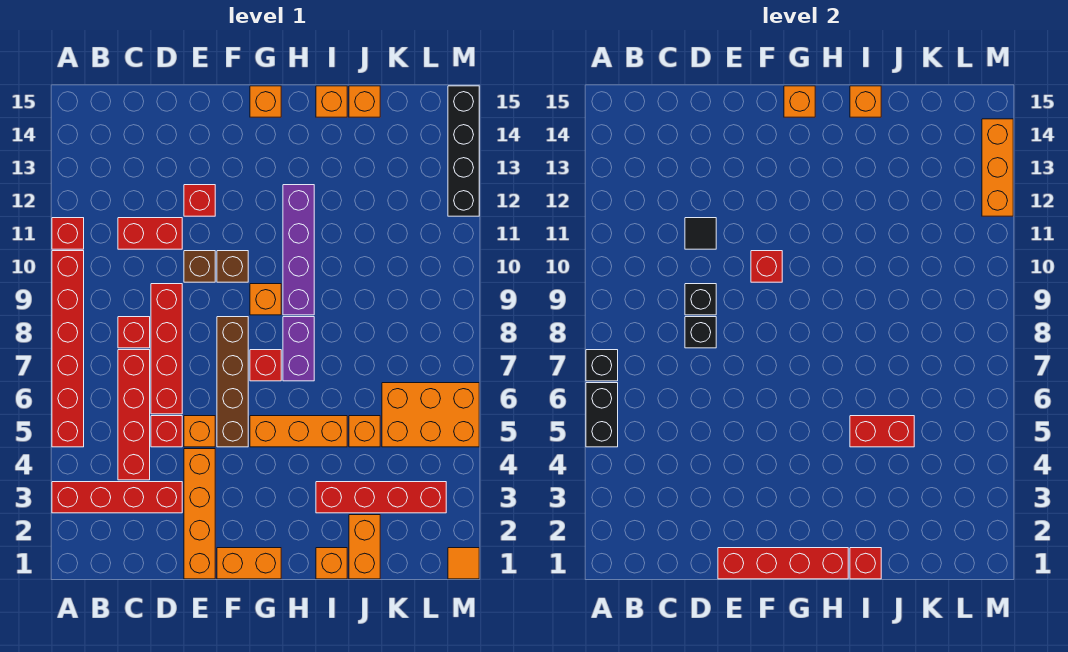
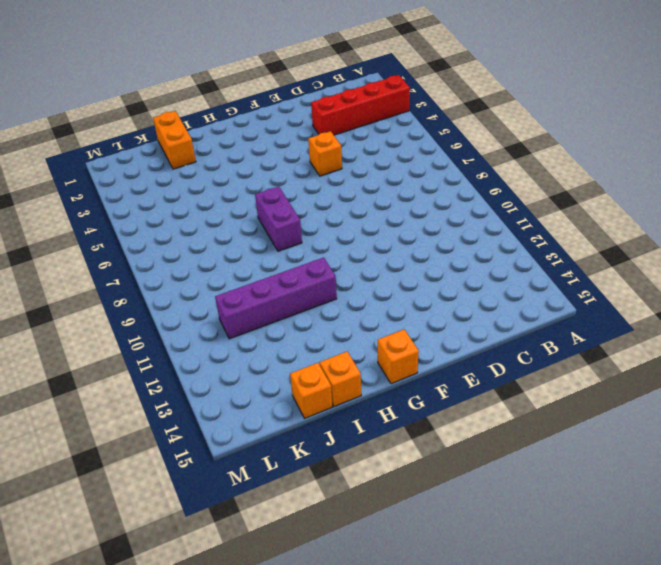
purple 1x4 brick [215,257,337,339] -> purple 1x4 brick turned to [283,185,314,315]
none -> red 1x6 brick [52,251,84,447]
none -> red 1x1 brick [52,218,84,249]
none -> red 1x4 brick [118,350,150,480]
none -> red 1x1 brick [118,317,150,348]

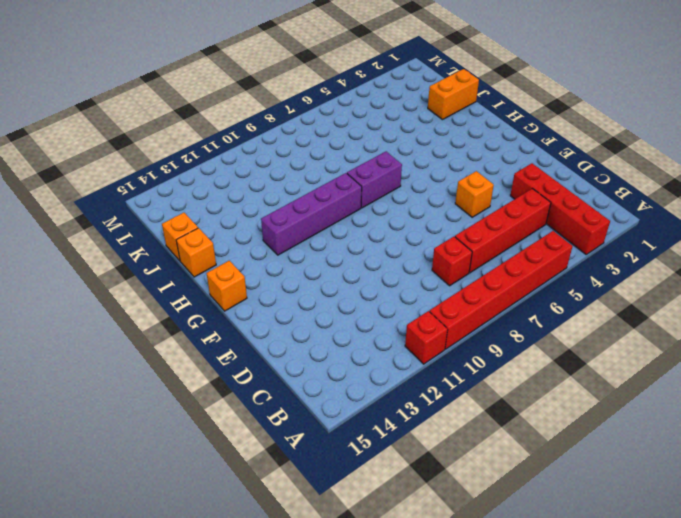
none -> red 1x2 brick [118,218,182,249]
none -> red 1x1 brick [151,416,182,447]
none -> red 1x4 brick [151,284,182,414]
none -> orange 1x4 brick [184,449,215,579]

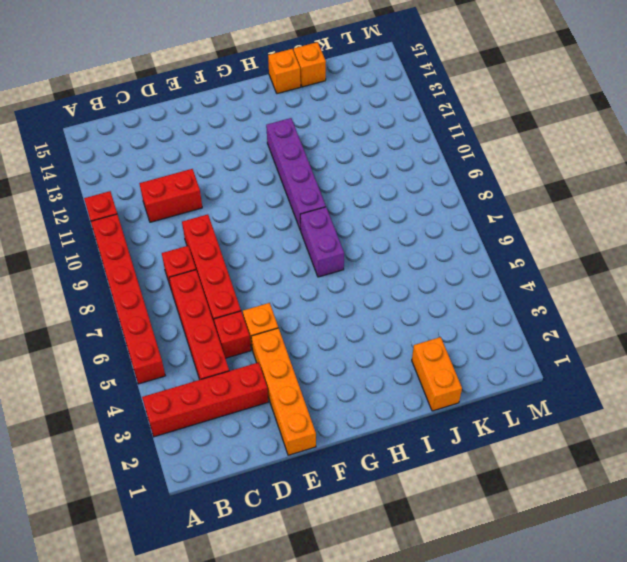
none -> brown 1x1 brick [184,251,215,282]
none -> red 1x1 brick [184,185,215,216]
none -> orange 1x2 brick [217,548,281,579]
none -> brown 1x4 brick [217,317,248,447]

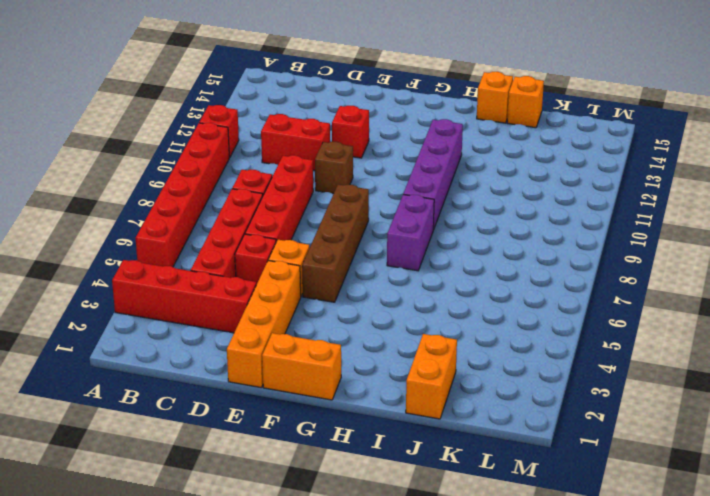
none -> brown 1x1 brick [217,251,248,282]
none -> orange 1x3 brick [250,416,347,447]
none -> red 1x1 brick [250,350,281,381]
none -> orange 1x1 brick [250,284,281,315]

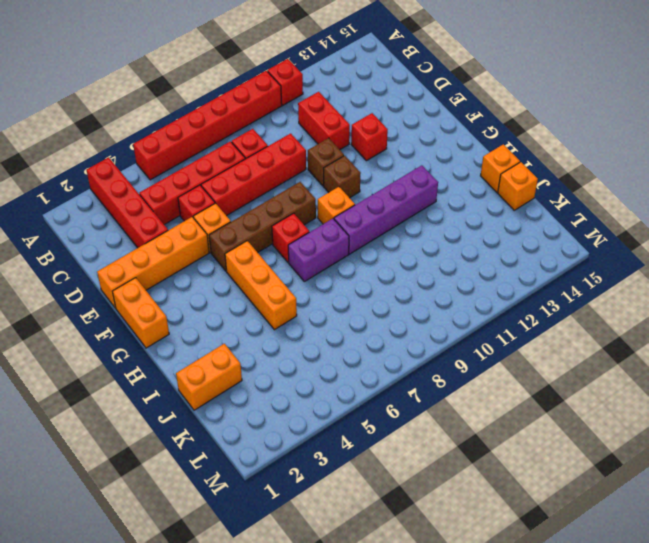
none -> orange 1x1 brick [250,86,281,117]
none -> orange 1x1 brick [316,548,347,579]
none -> red 1x4 brick [316,482,446,513]
none -> orange 1x1 brick [349,416,380,447]

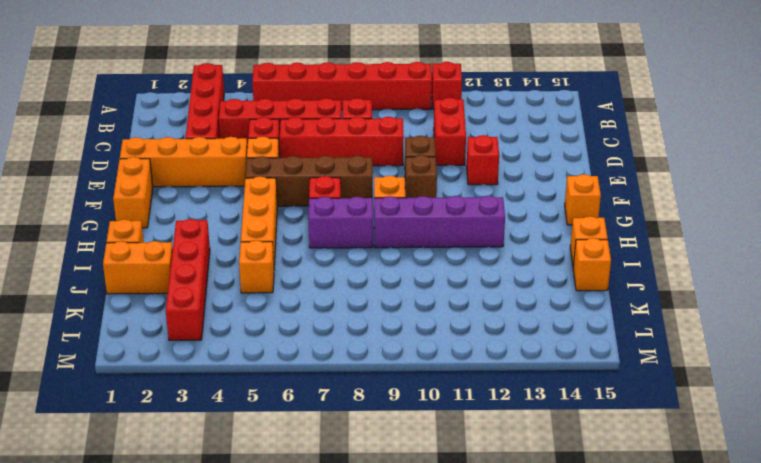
none -> orange 2x3 brick [382,383,479,447]
none -> orange 1x1 tile [448,548,479,579]
none -> black 1x4 brick [448,86,479,216]
none -> black 1x2 brick [586,383,618,447]

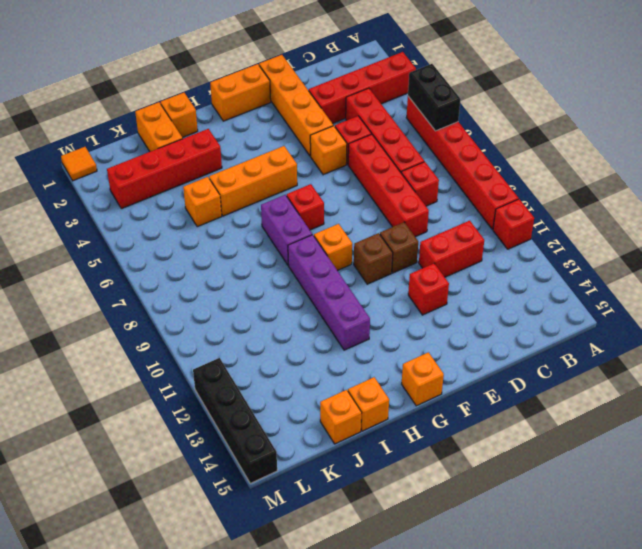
none -> brown 1x4 brick [217,317,248,447]
none -> orange 2x3 brick [382,383,479,447]
none -> black 1x1 brick [586,350,618,381]
none -> black 1x1 brick [685,317,716,348]

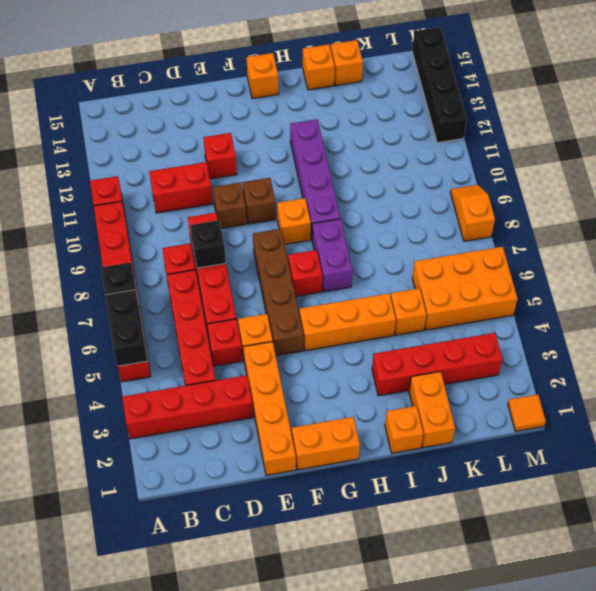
orange 1x2 slope [450,185,495,241] -> none
none -> black 1x1 brick [685,284,716,315]
none -> black 1x1 tile [685,218,716,249]
none -> red 1x4 brick [718,548,848,579]
none -> red 1x1 brick [751,251,782,282]

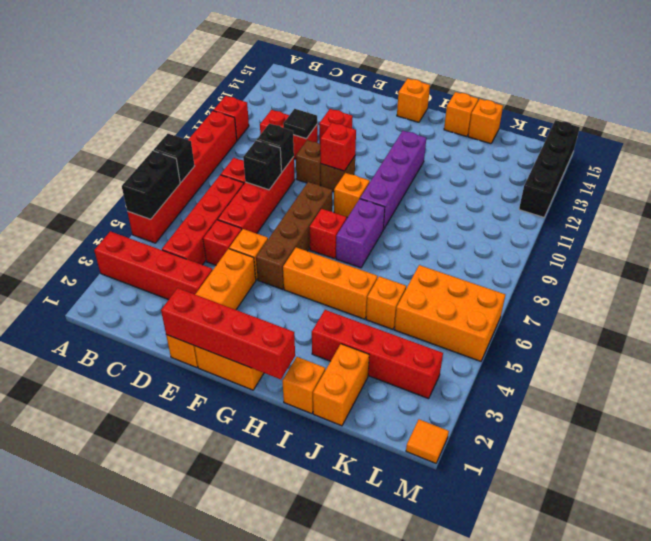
none -> orange 1x1 brick [784,86,815,117]
none -> red 1x1 brick [850,548,881,579]
none -> red 1x2 brick [850,416,914,447]
none -> orange 1x1 brick [850,86,881,117]

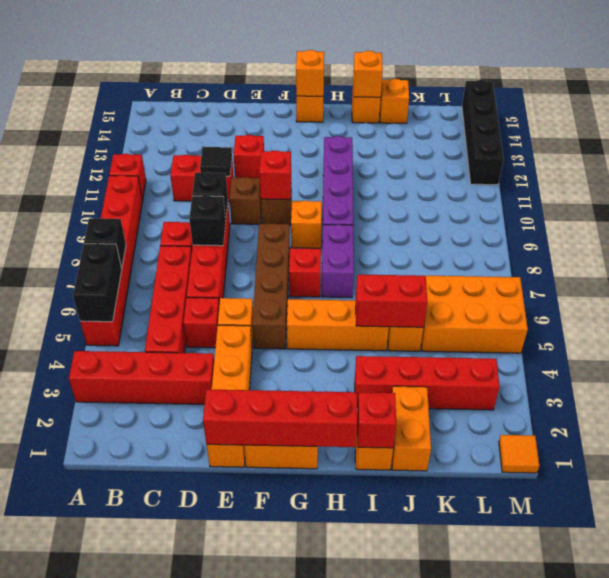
none -> orange 1x3 brick [982,119,1013,216]

